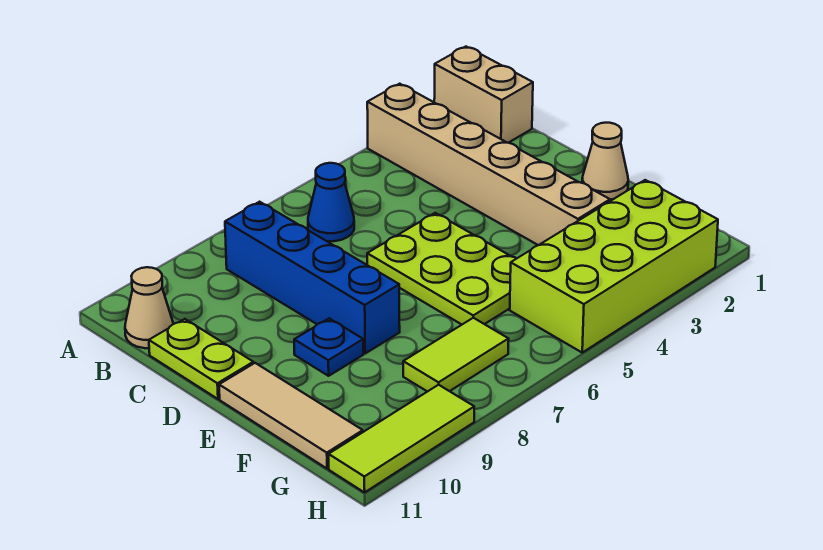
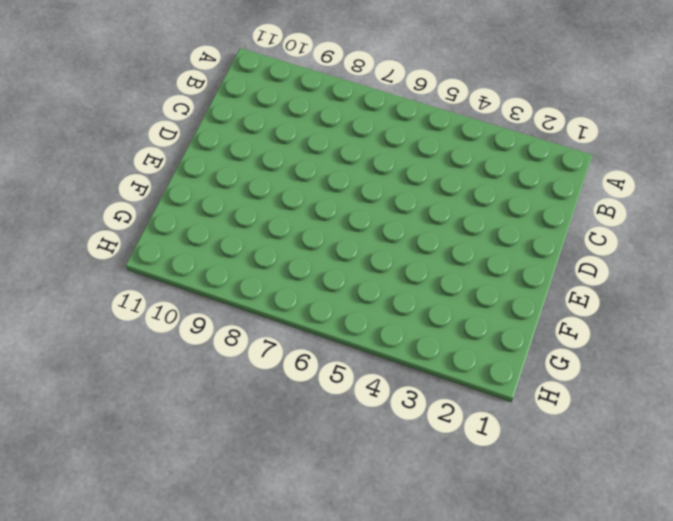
none -> tan 1x2 brick [434,47,533,143]
none -> tan 1x6 brick [367,84,610,245]
none -> blue 1x1 cone [308,163,354,241]

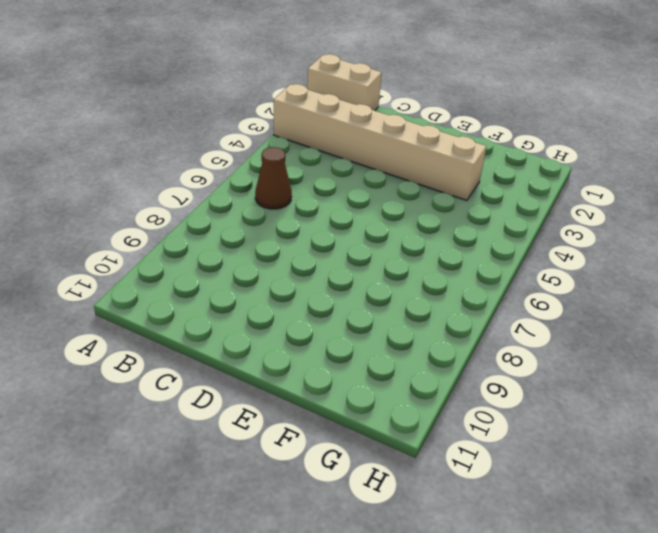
brown 1x1 cone [255,147,292,209] -> blue 1x1 cone [308,163,354,241]
none -> blue 1x4 brick [225,202,400,353]
none -> tan 1x1 cone [125,267,173,348]
none -> lime 1x2 plate [149,319,253,399]

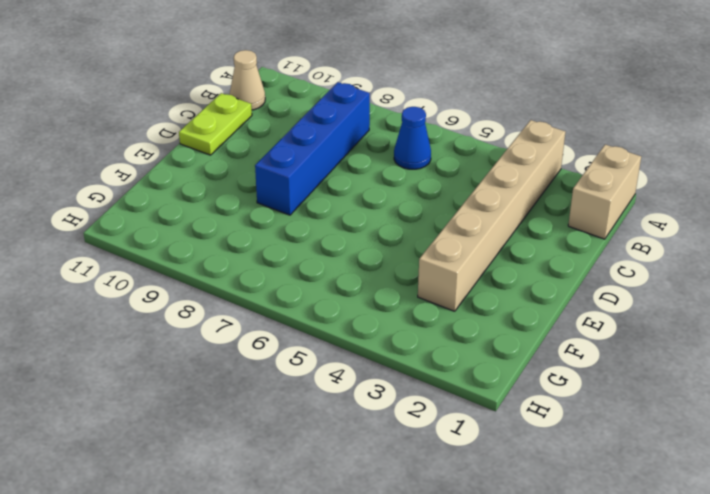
none -> lime 2x3 plate [367,213,517,324]
none -> tan 1x1 cone [582,123,628,200]
none -> blue 1x1 plate [294,318,363,376]

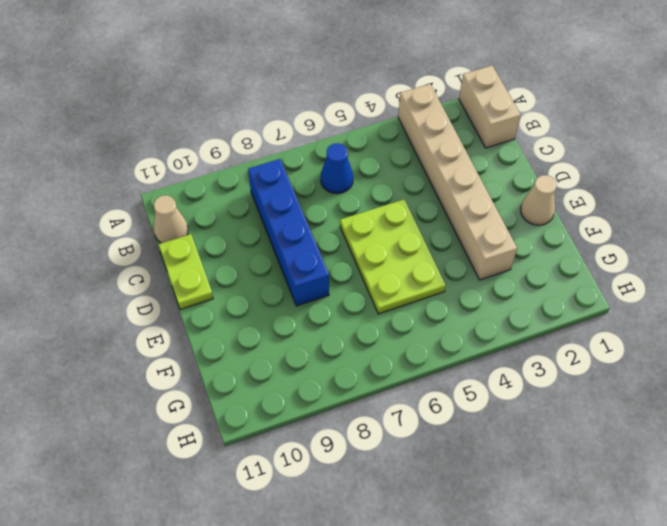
none -> blue 1x1 plate [294,318,363,376]
none -> tan 1x3 tile [219,363,363,469]
none -> lime 2x4 brick [510,180,718,352]

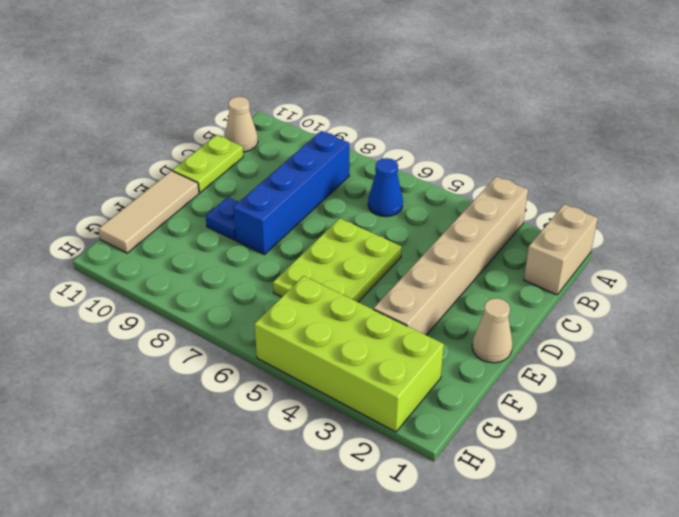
none -> lime 1x2 tile [403,318,509,392]
none -> lime 1x3 tile [329,385,474,492]

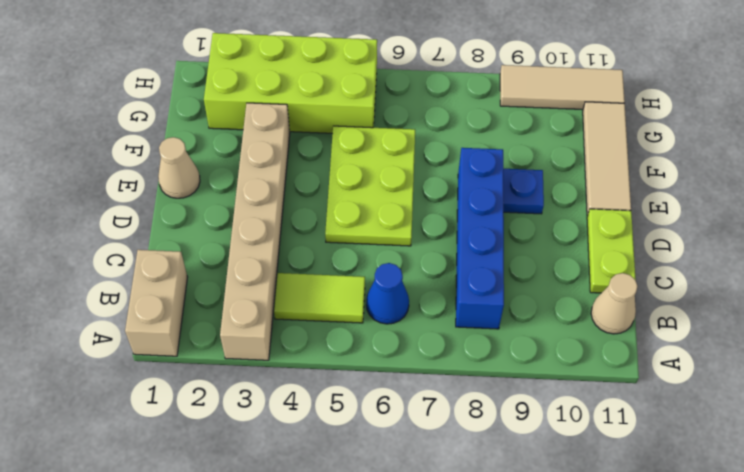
lime 1x2 tile [274,273,365,323] -> lime 1x2 tile moved to [403,318,509,392]
tan 1x3 tile [500,65,625,110] -> lime 1x3 tile [329,385,474,492]

